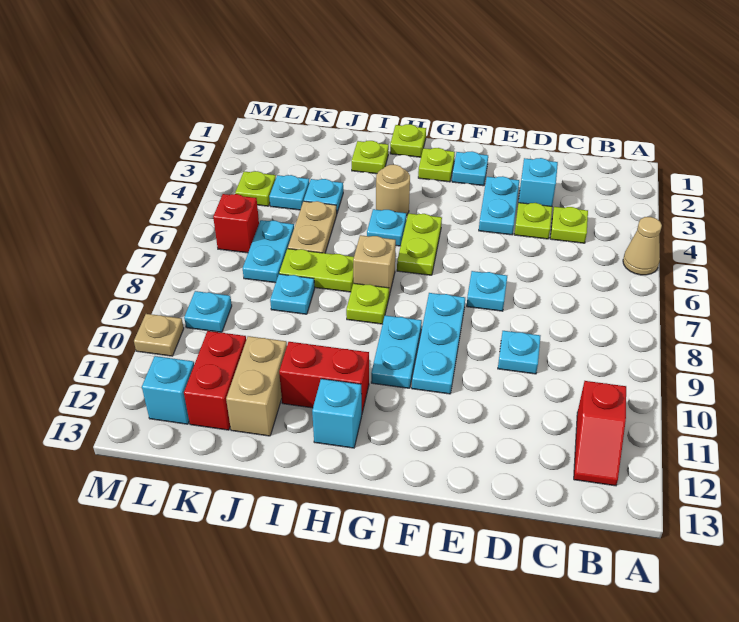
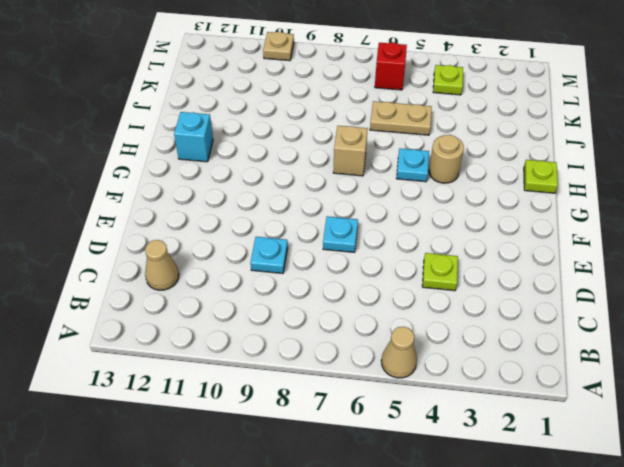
tan 1x1 cone [145,240,179,290] -> none
none -> red 1x2 slope [574,381,626,486]
none -> lime 1x1 plate [550,207,588,243]
none -> cyan 1x1 brick [518,158,558,206]
none -> cyan 1x2 plate [479,176,519,235]

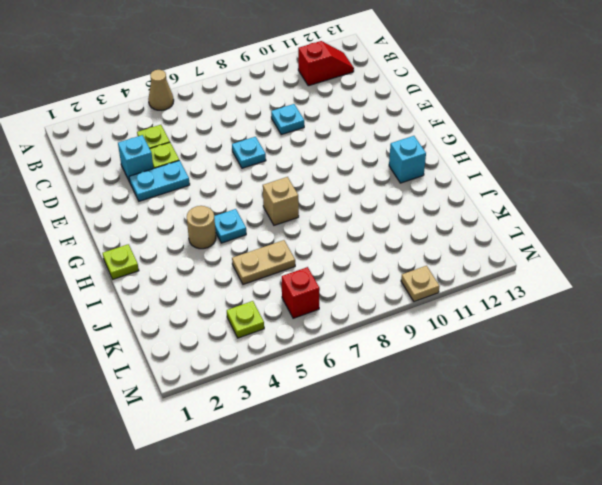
none -> cyan 1x1 plate [452,152,488,186]
none -> cyan 1x3 plate [412,293,465,394]
none -> lime 1x1 plate [418,148,455,182]
none -> lime 1x2 plate [397,213,442,275]

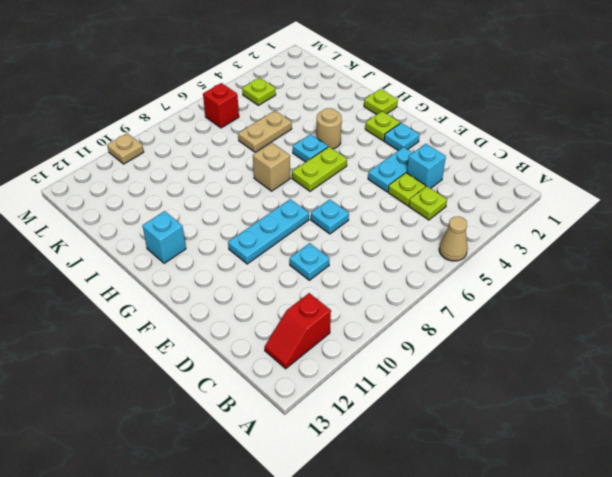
none -> cyan 1x2 plate [371,316,422,388]
none -> lime 1x1 plate [346,283,389,324]
none -> red 1x2 brick [279,342,369,413]
none -> lime 1x1 plate [352,141,389,174]

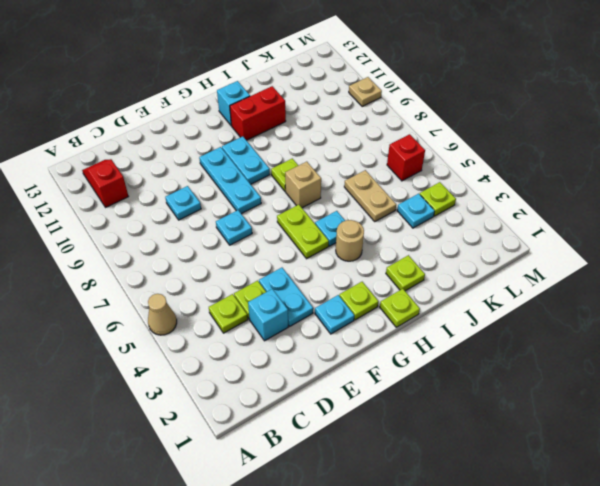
none -> lime 1x2 plate [279,249,354,292]
none -> cyan 1x1 plate [304,179,343,213]
none -> cyan 1x1 plate [270,274,315,314]
none -> tan 1x2 brick [226,336,287,436]

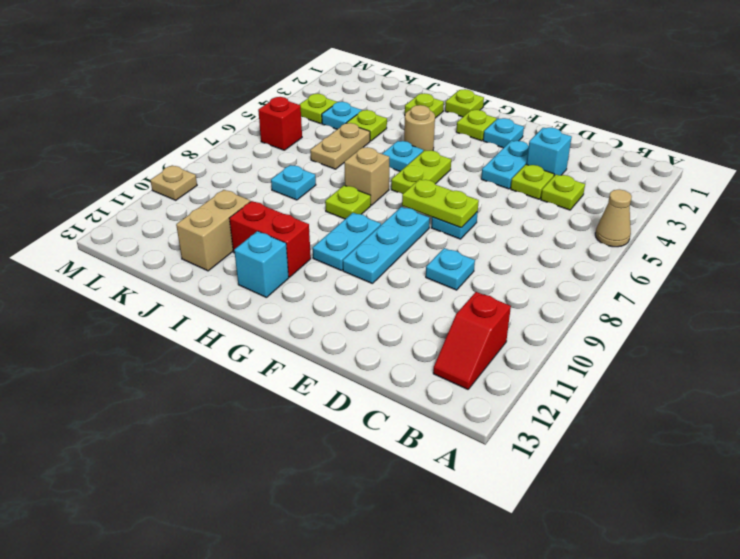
lime 1x2 plate [402,179,479,228] -> lime 1x2 plate moved to [279,249,354,292]
lime 1x1 plate [347,110,387,141] -> cyan 1x1 plate [304,179,343,213]
none -> cyan 1x2 plate [243,220,294,283]
none -> red 1x2 brick [184,331,246,430]
none -> cyan 1x1 plate [184,291,232,332]
none -> cyan 1x1 brick [142,356,194,424]

